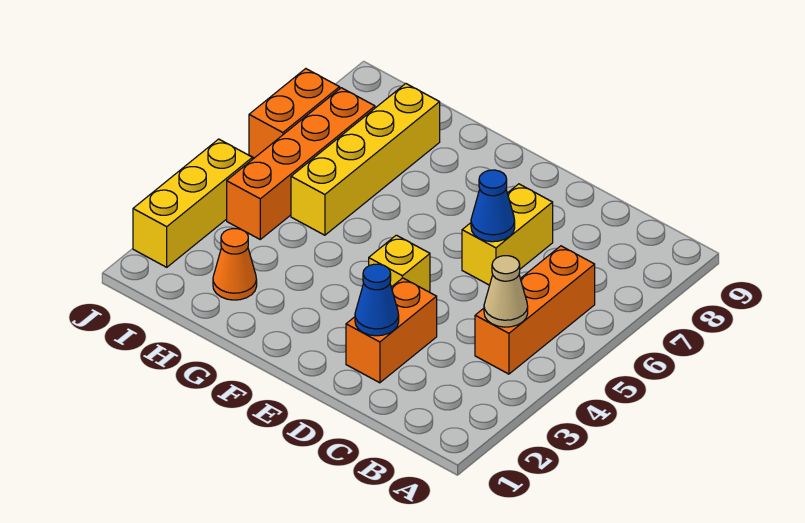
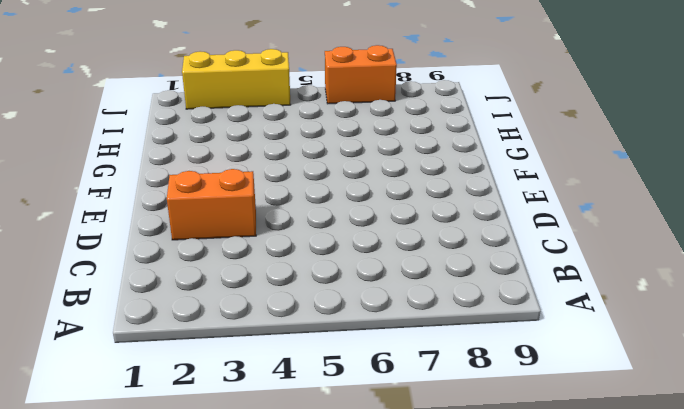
none -> orange 1x3 brick [475,246,595,374]
none -> yellow 1x2 brick [462,184,553,285]
none -> yellow 1x1 brick [369,235,430,292]

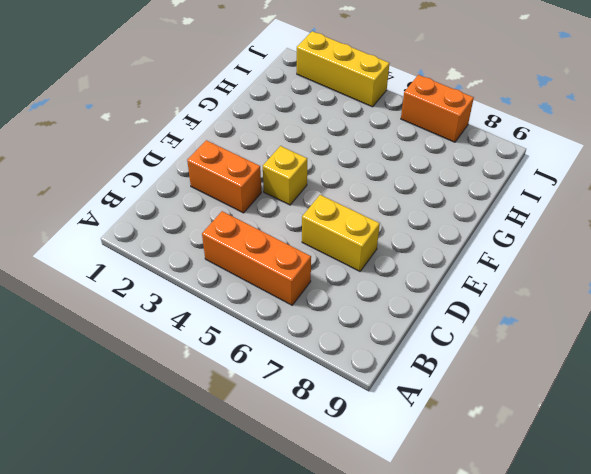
none -> orange 1x1 cone [213,229,257,300]
none -> yellow 1x4 brick [291,84,440,235]
none -> orange 1x4 brick [227,88,375,239]

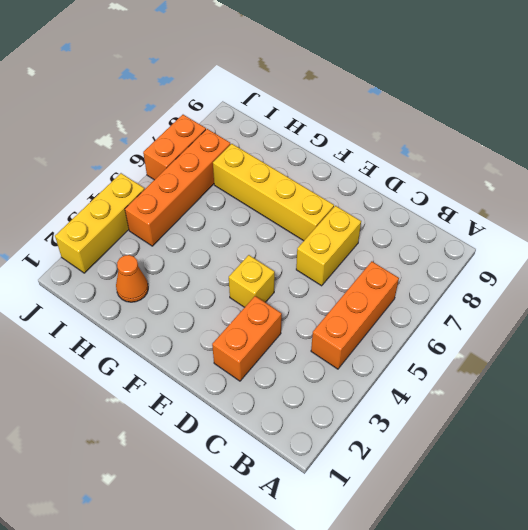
yellow 1x4 brick [213,144,334,241] -> yellow 1x4 brick turned to [291,84,440,235]
none -> tan 1x1 cone [484,256,528,327]
none -> blue 1x1 cone [355,264,399,336]
none -> blue 1x1 cone [471,170,515,242]

